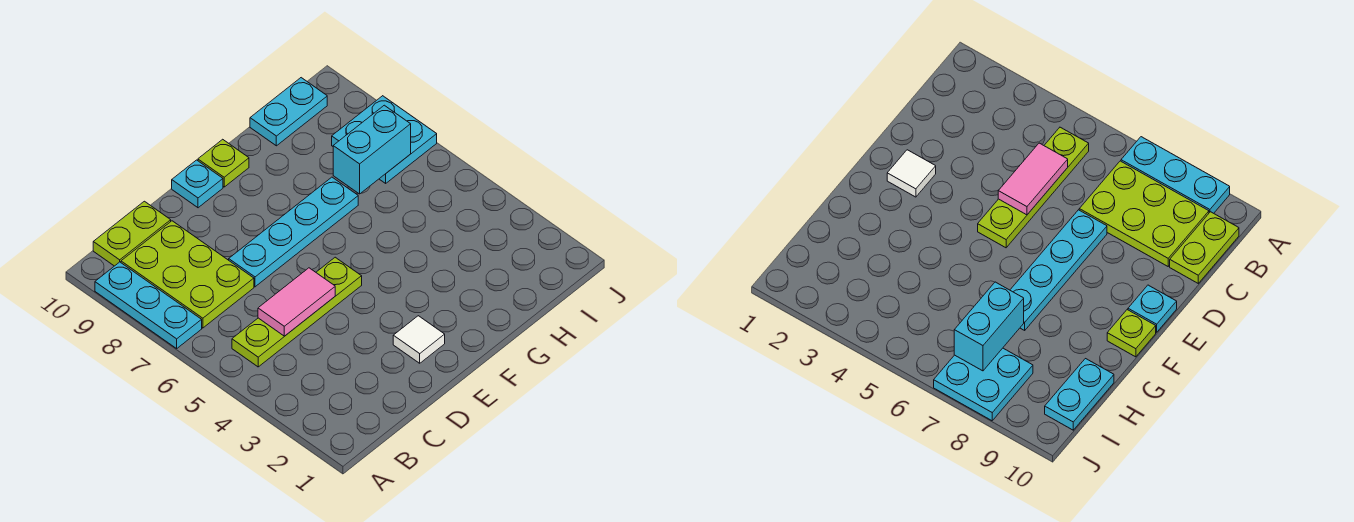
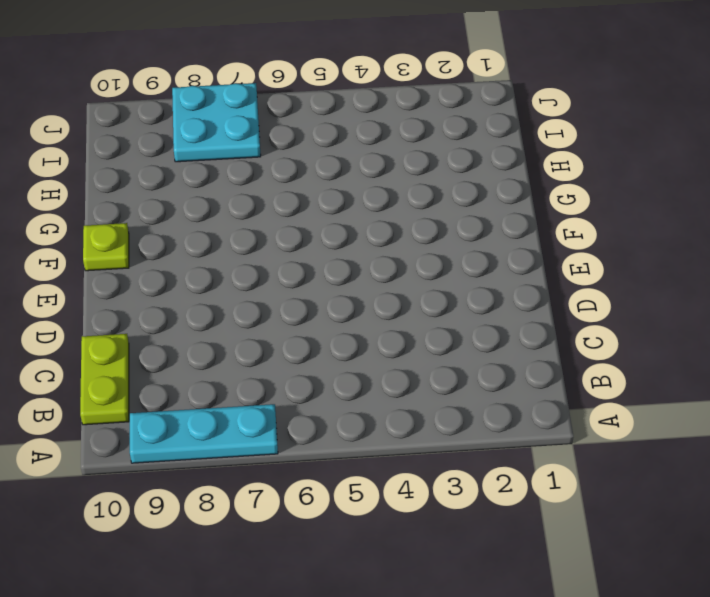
none -> lime 1x4 plate [232,257,362,367]
none -> lime 2x3 plate [121,221,254,328]
none -> cyan 1x4 plate [229,177,358,287]

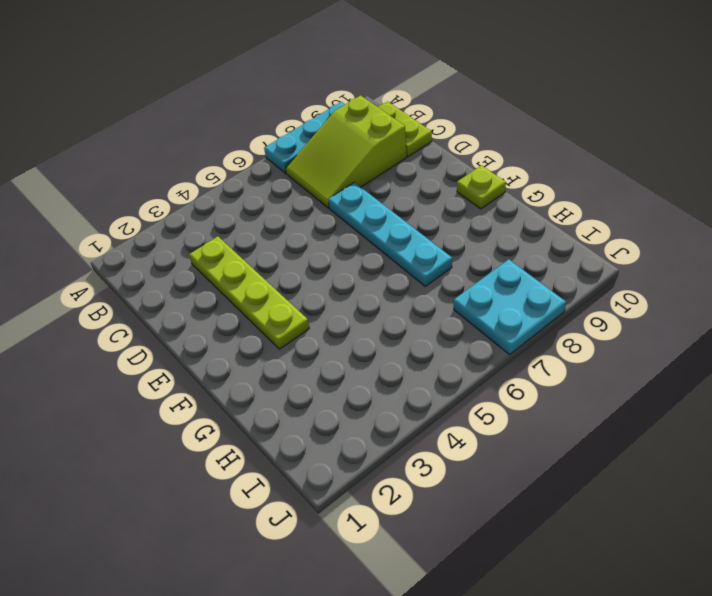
lime 2x3 slope [285,95,407,208] -> lime 2x3 plate [121,221,254,328]
lime 1x4 plate [189,237,309,349] -> lime 1x4 plate moved to [232,257,362,367]
none -> white 1x1 tile [393,316,445,363]
none -> cyan 1x1 plate [172,160,223,208]
none -> cyan 1x2 plate [250,78,327,146]

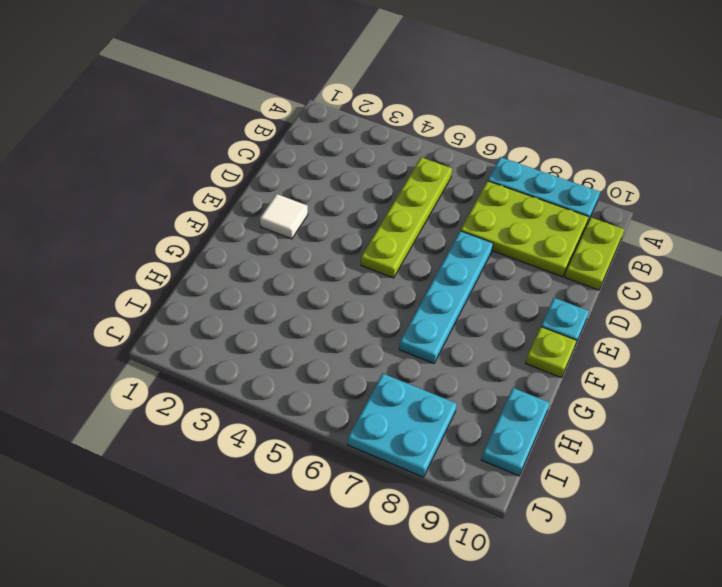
none -> pink 1x2 tile [258,268,335,336]
none -> cyan 1x2 brick [333,105,411,194]

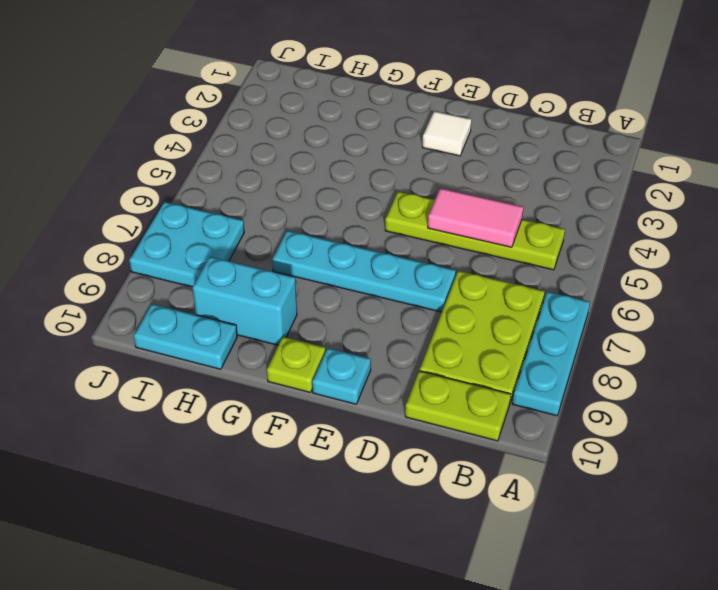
cyan 1x2 brick [193,257,297,345] -> cyan 1x2 brick moved to [333,105,411,194]

